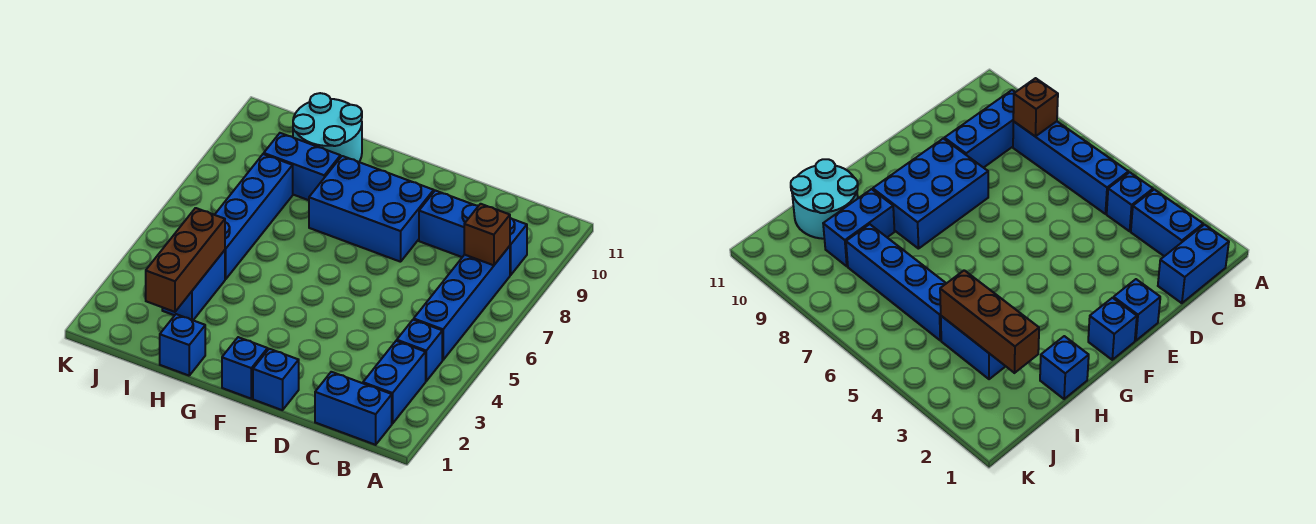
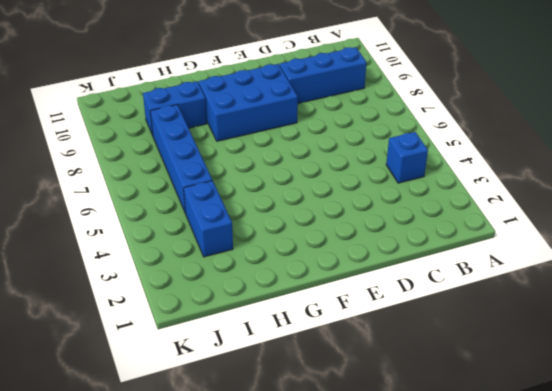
none -> blue 1x2 brick [315,372,392,445]
none -> blue 1x2 brick [363,341,426,424]
none -> blue 1x4 brick [414,246,510,360]

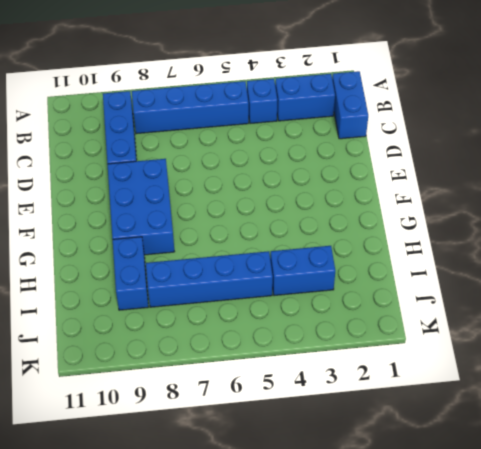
none -> blue 1x1 brick [253,349,299,410]
none -> blue 1x1 brick [222,337,268,399]
none -> blue 1x1 brick [160,314,205,376]

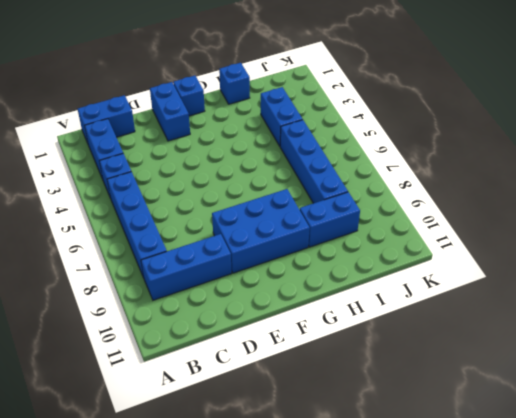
blue 1x2 brick [150,82,190,141] -> blue 1x1 brick [253,349,299,410]
none -> cyan 2x2 round brick [293,93,362,162]
none -> brown 1x1 brick [464,204,510,265]
none -> brown 1x3 brick [146,208,225,312]

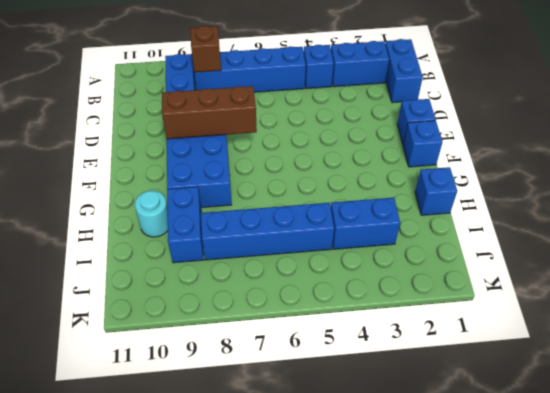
brown 1x3 brick [162,86,257,139] -> brown 1x3 brick moved to [146,208,225,312]
cyan 1x1 round brick [135,190,168,237] -> cyan 2x2 round brick [293,93,362,162]

